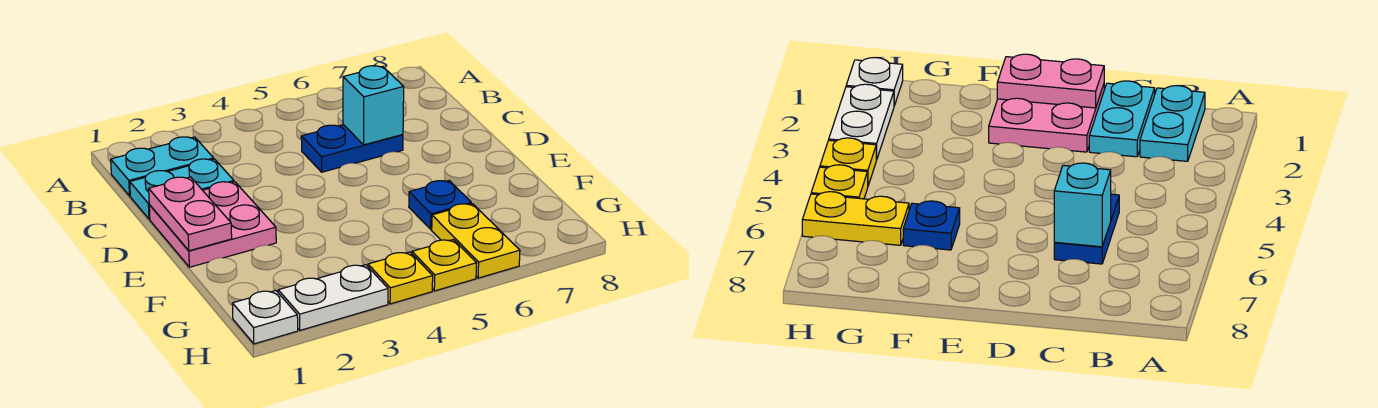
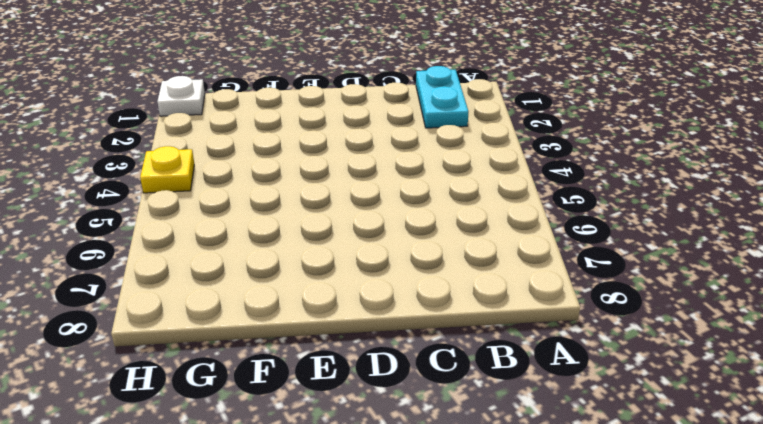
none -> cyan 1x2 plate [130,159,234,219]
none -> blue 1x2 plate [301,125,403,172]
none -> pink 2x2 plate [149,182,276,267]

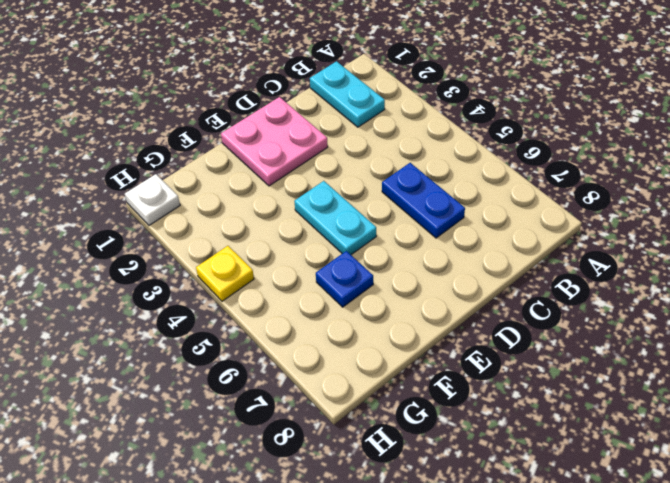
cyan 1x2 plate [294,181,376,255] -> cyan 1x2 plate moved to [130,159,234,219]
none -> yellow 1x2 plate [432,204,520,278]
none -> white 1x2 plate [278,265,388,330]
none -> yellow 1x1 plate [412,240,477,291]

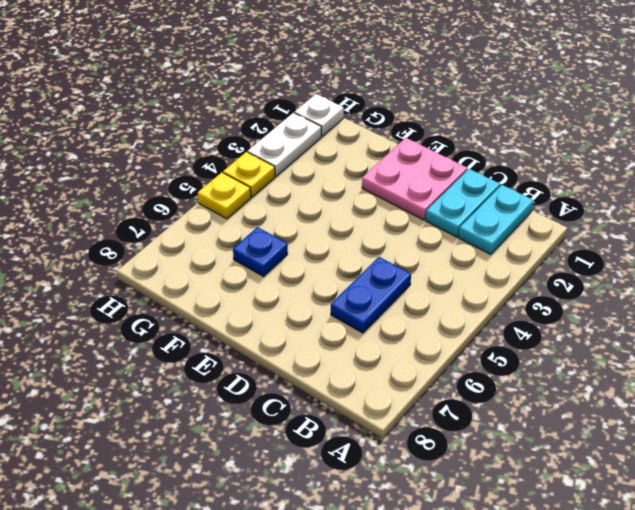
none -> yellow 1x2 plate [432,204,520,278]
none -> cyan 1x1 brick [343,66,404,145]
none -> pink 1x2 plate [149,177,232,251]

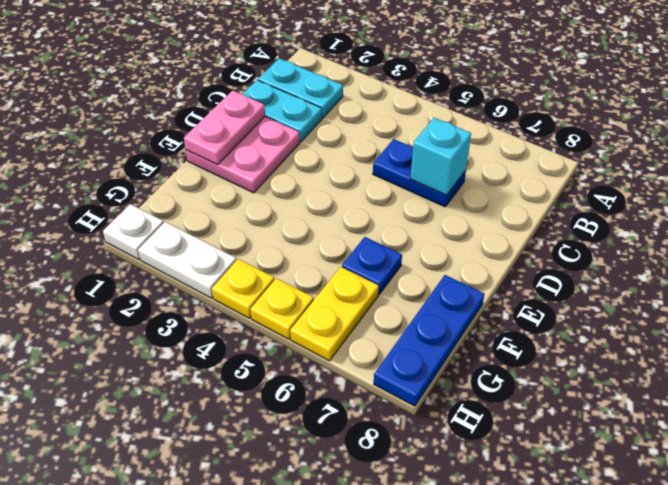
blue 1x3 plate [374,275,484,406] -> none

